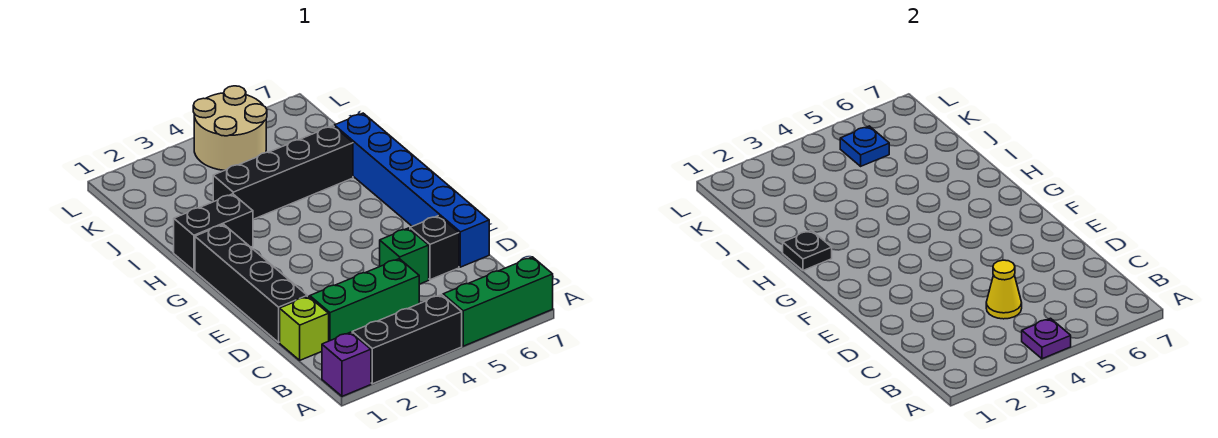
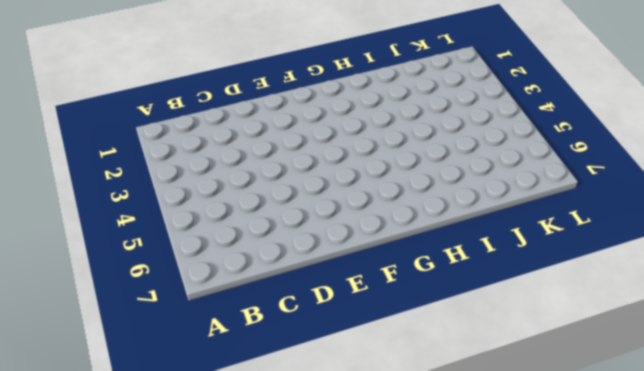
none -> purple 1x1 brick [322,332,371,396]
none -> black 1x3 brick [352,295,462,384]
none -> green 1x3 brick [443,257,553,346]

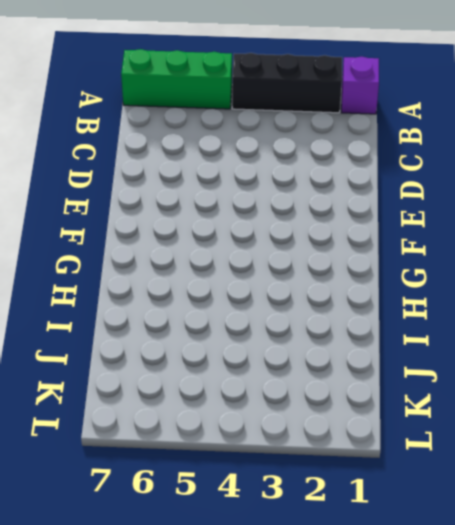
none -> lime 1x1 brick [280,296,329,360]
none -> green 1x3 brick [310,259,419,341]
none -> black 1x4 brick [195,224,307,342]

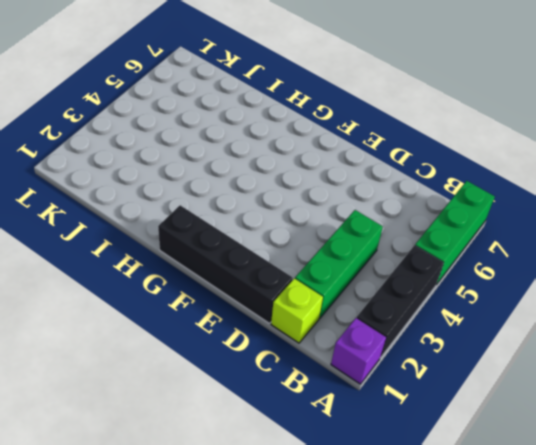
none -> green 1x1 brick [380,228,429,284]
none -> black 1x1 brick [410,216,459,280]
none -> blue 1x6 brick [334,113,489,267]

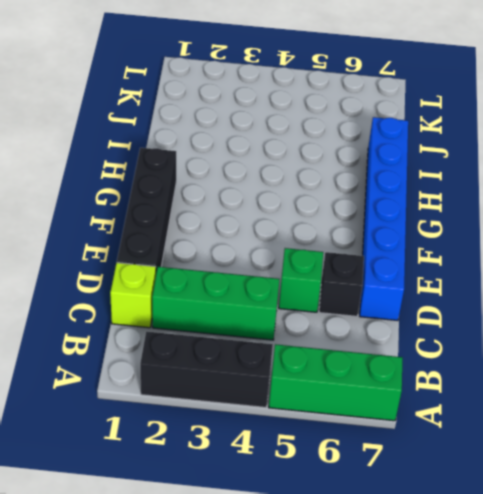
none -> purple 1x1 brick [322,332,371,396]
none -> black 1x2 brick [174,194,253,270]
none -> black 1x4 brick [213,126,353,219]

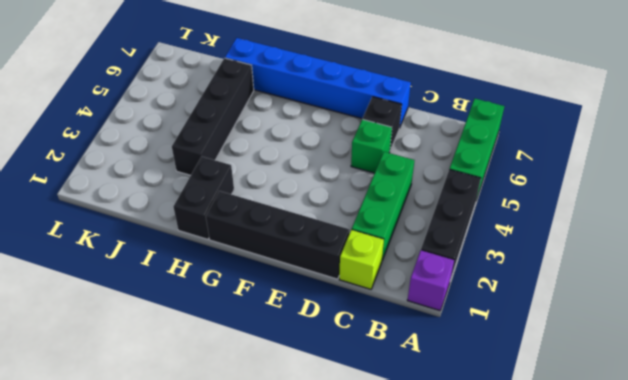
none -> tan 2x2 round brick [193,86,267,170]
none -> purple 1x1 plate [1022,318,1071,359]
none -> yellow 1x1 cone [986,260,1022,319]

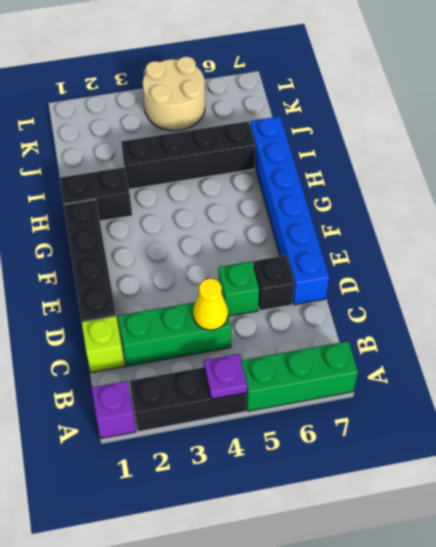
none -> black 1x1 plate [783,230,832,270]
none -> blue 1x1 plate [840,126,889,166]

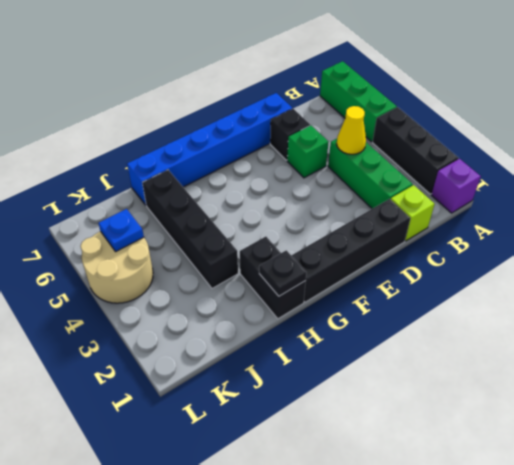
none -> purple 1x1 plate [1022,318,1071,359]

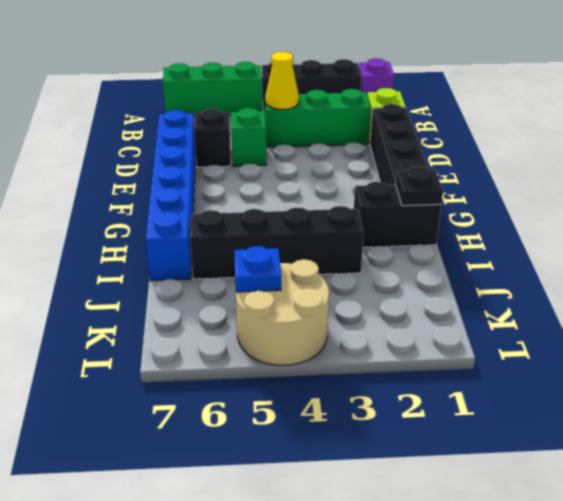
none -> purple 1x1 plate [1022,318,1071,359]

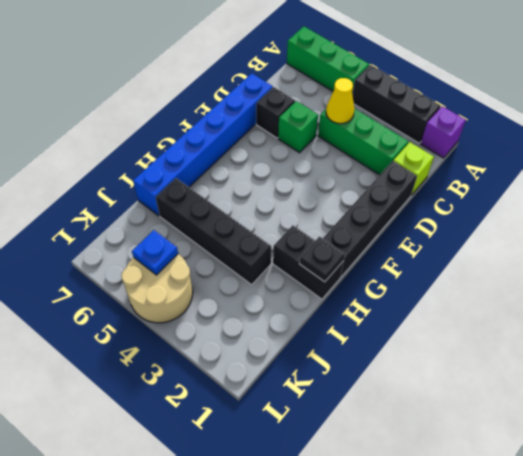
none -> purple 1x1 plate [1022,318,1071,359]

